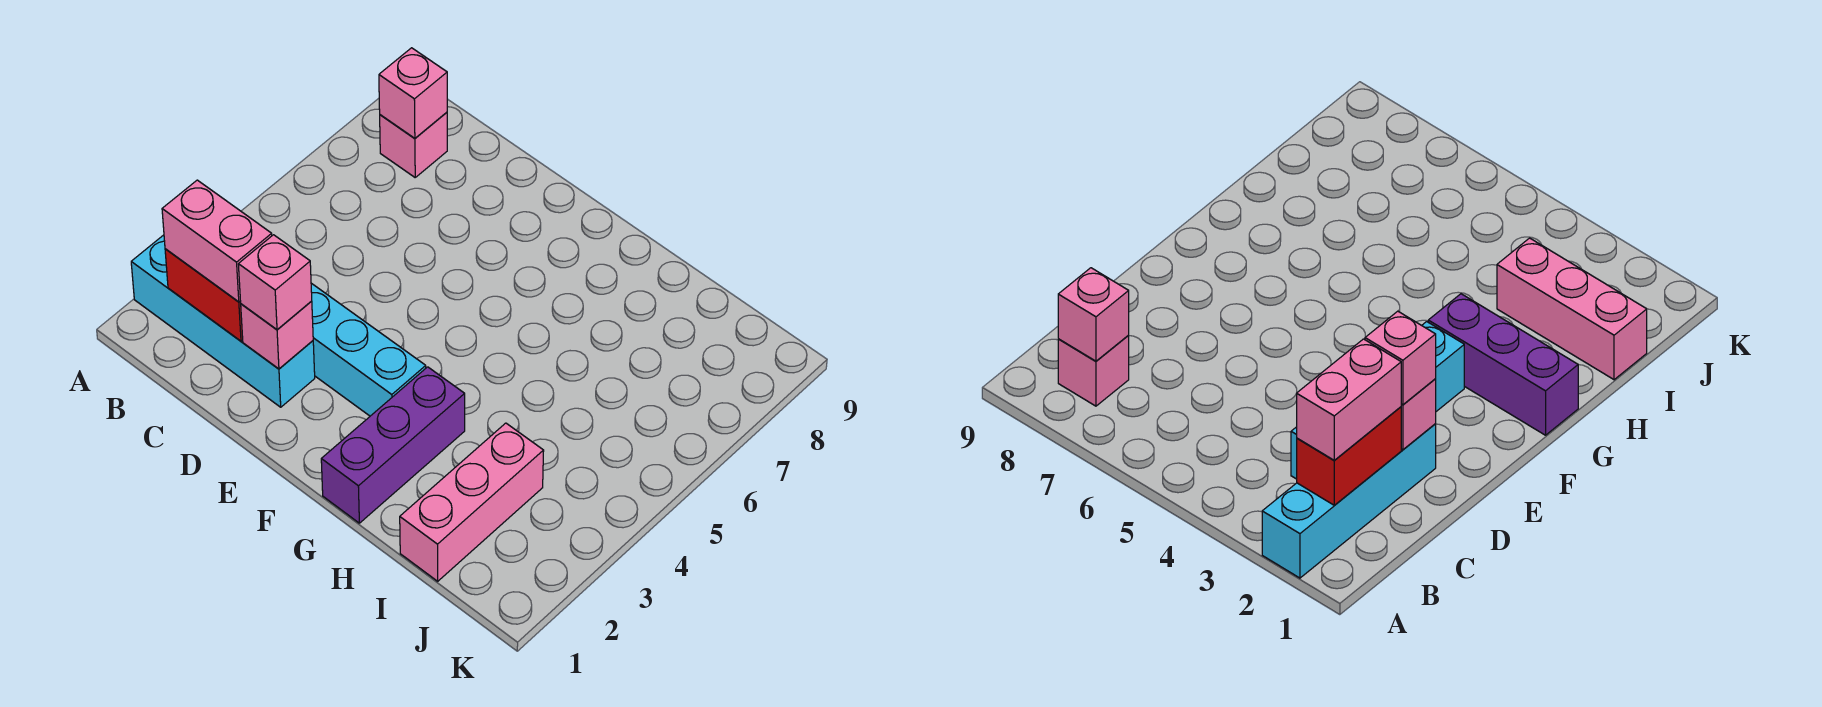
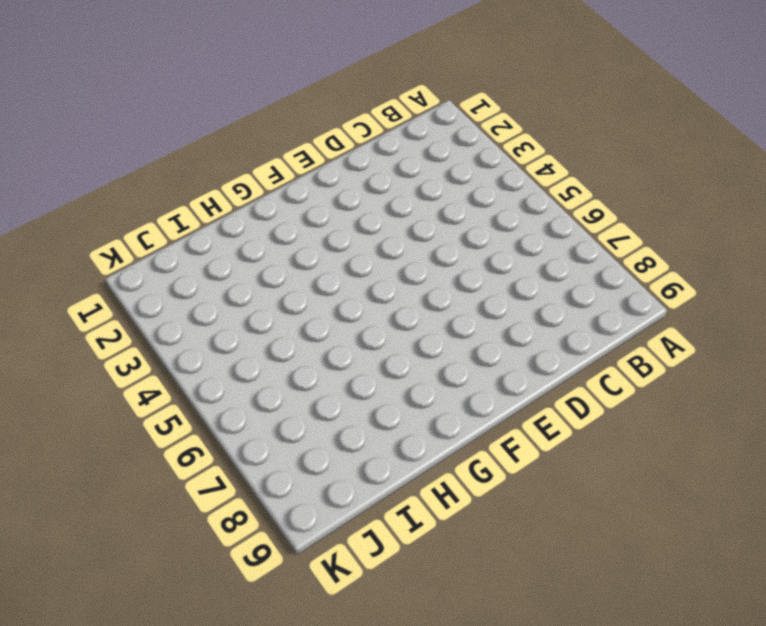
none -> cyan 1x4 brick [131,235,315,407]
none -> pink 1x1 brick [380,112,447,177]

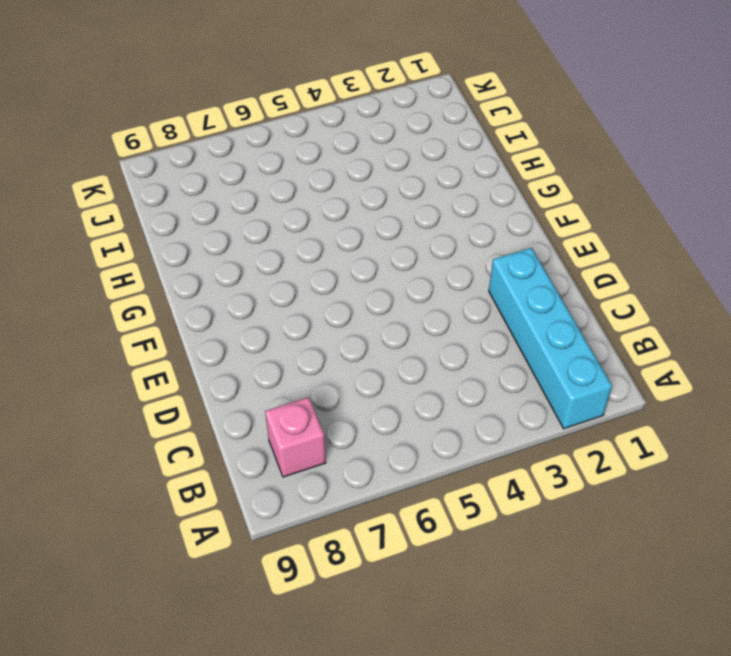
none -> cyan 1x4 brick [311,283,426,416]
none -> purple 1x3 brick [321,367,465,523]

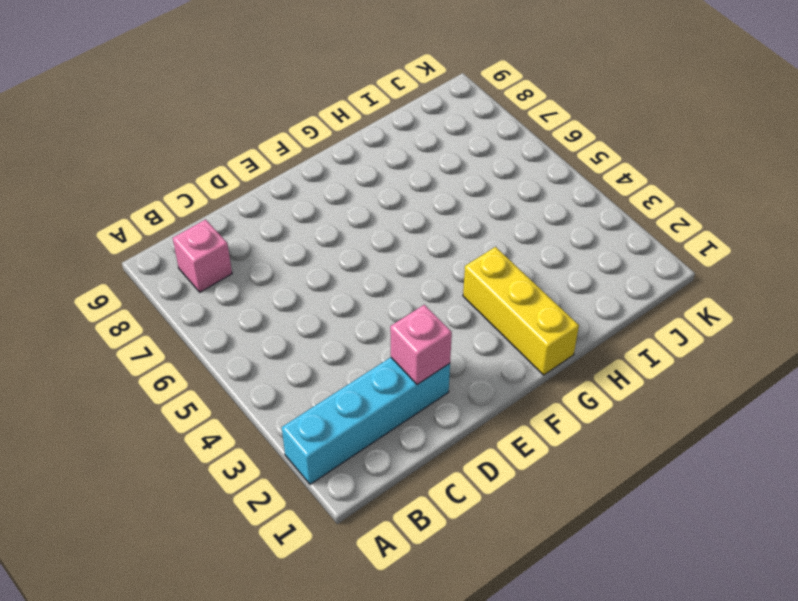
yellow 1x3 brick [463,247,579,375] -> purple 1x3 brick [321,367,465,523]
none -> cyan 1x4 brick [311,283,426,416]
none -> pink 1x3 brick [400,423,544,581]

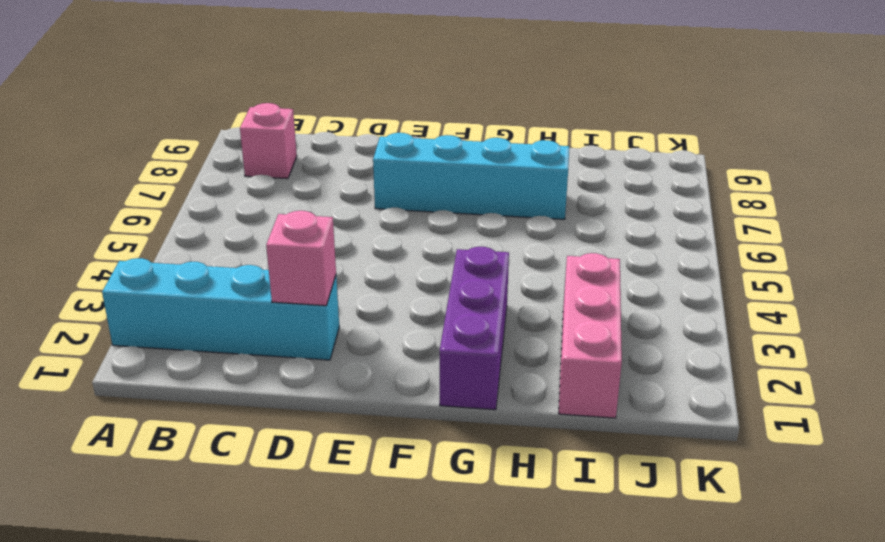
cyan 1x4 brick [373,133,569,219] -> cyan 1x4 brick moved to [311,283,426,416]
none -> red 1x2 brick [165,249,243,341]
none -> pink 1x1 brick [379,48,447,138]

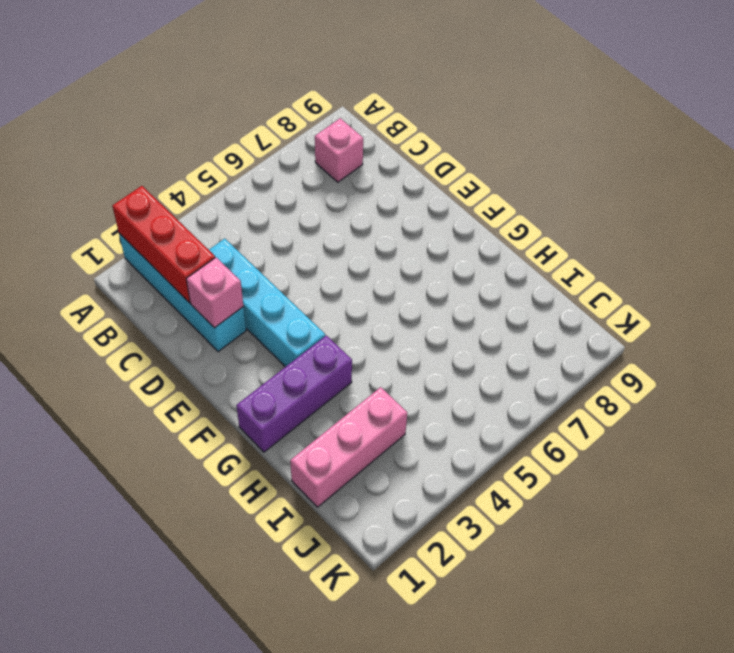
red 1x3 brick [112,186,215,303] -> red 1x2 brick [165,249,243,341]
none -> pink 1x1 brick [379,48,447,138]
none -> pink 1x2 brick [162,180,272,302]

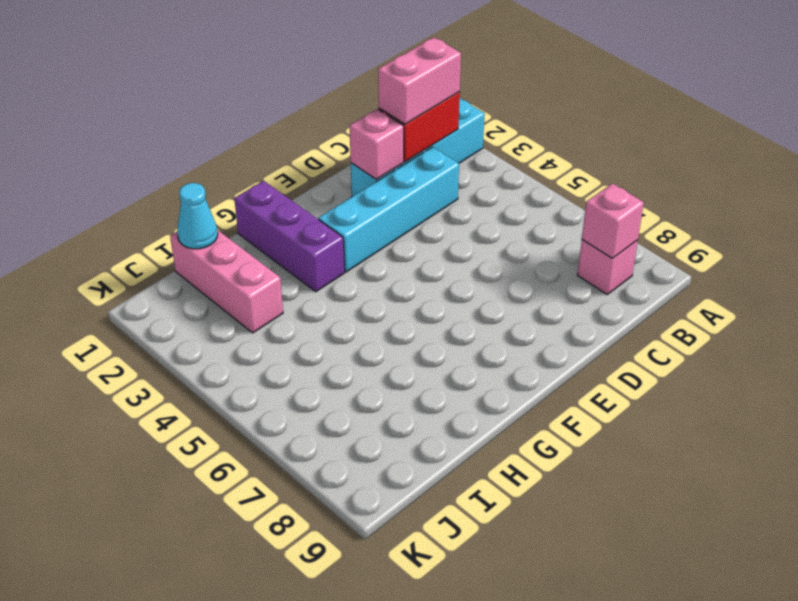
cyan 1x1 cone [177,183,218,249] -> none
none -> pink 1x1 brick [238,235,312,330]

